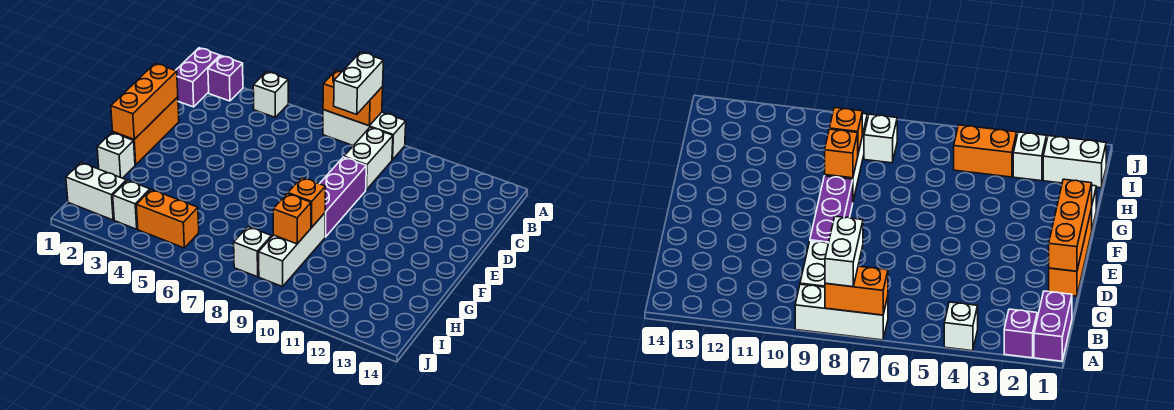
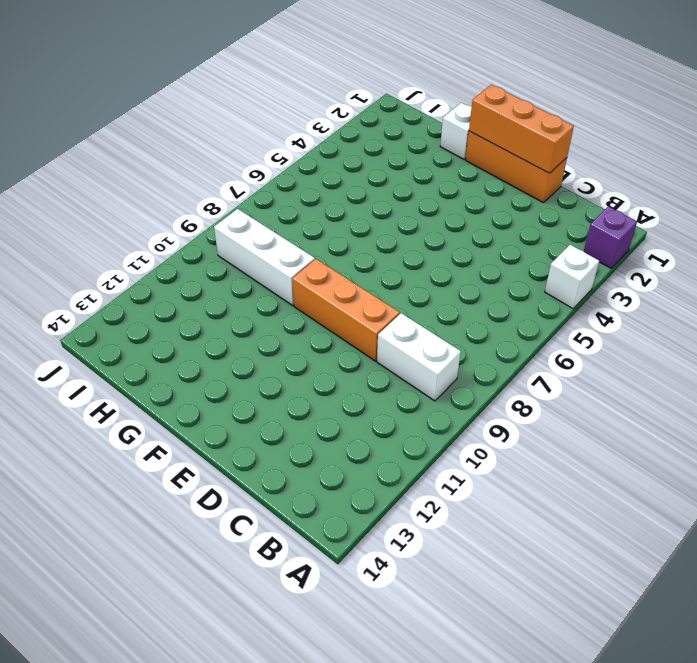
orange 1x3 brick [292,259,400,361] -> purple 1x3 brick [320,157,366,237]
none -> purple 1x2 brick [176,48,220,107]
none -> white 1x3 brick [323,110,406,160]
none -> white 1x2 brick [66,163,126,220]

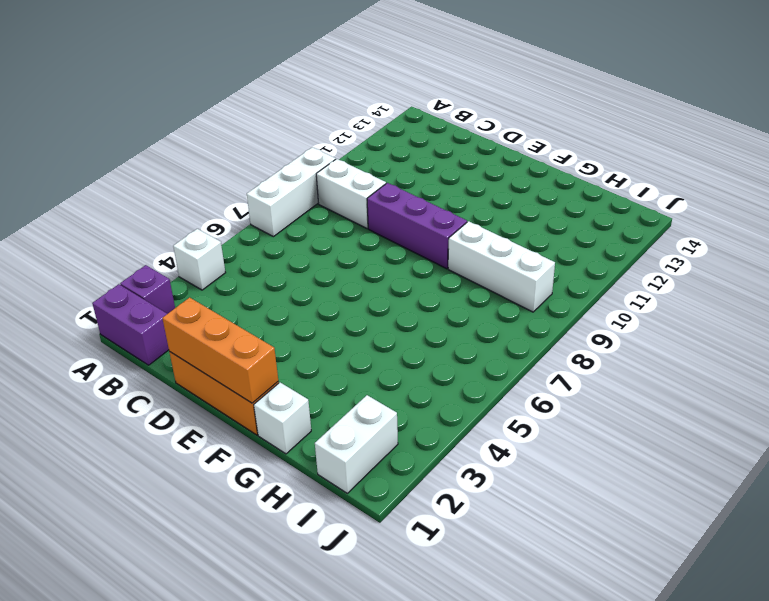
none -> white 1x1 brick [113,180,150,229]
none -> orange 1x2 brick [136,189,199,248]
none -> white 1x1 brick [234,227,271,277]

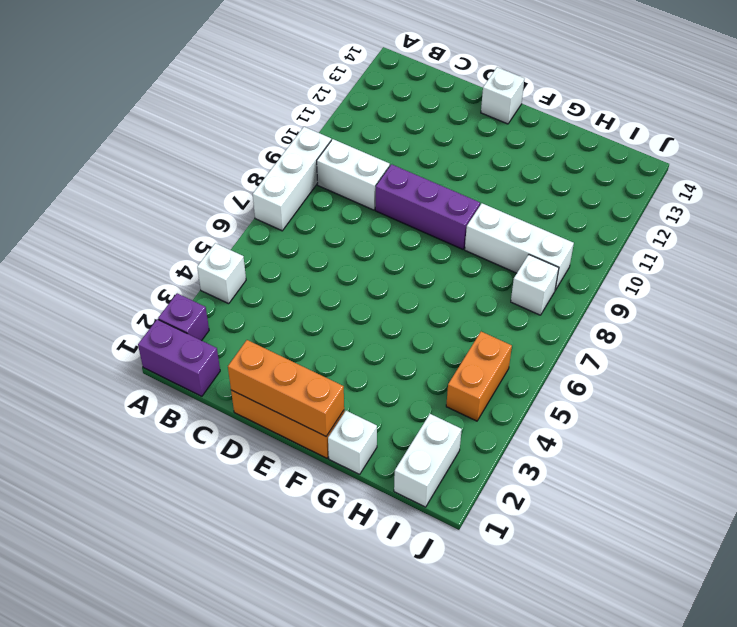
white 1x1 brick [481,67,525,124] -> white 1x1 brick moved to [113,180,150,229]
none -> orange 1x2 brick [323,70,383,126]
none -> orange 1x1 brick [288,178,325,227]
none -> orange 1x1 brick [273,193,311,244]

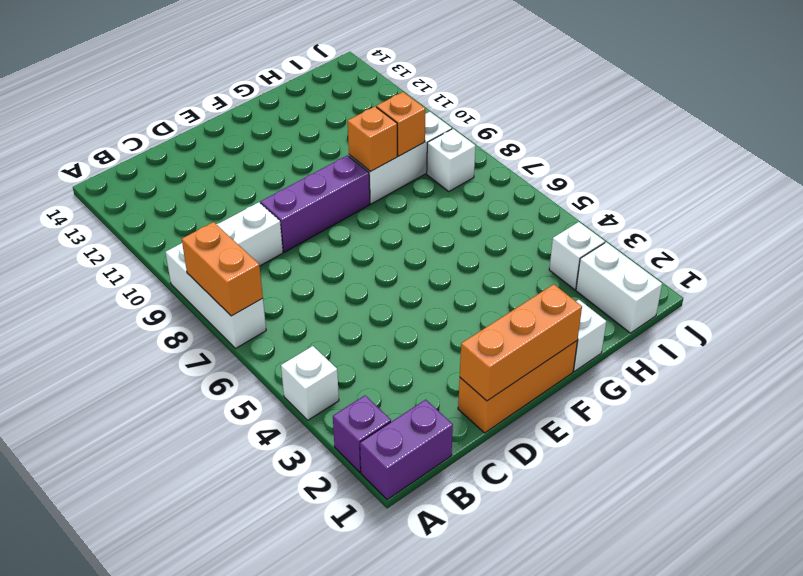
none -> orange 1x2 brick [136,189,199,248]
none -> white 1x2 brick [334,52,383,114]

